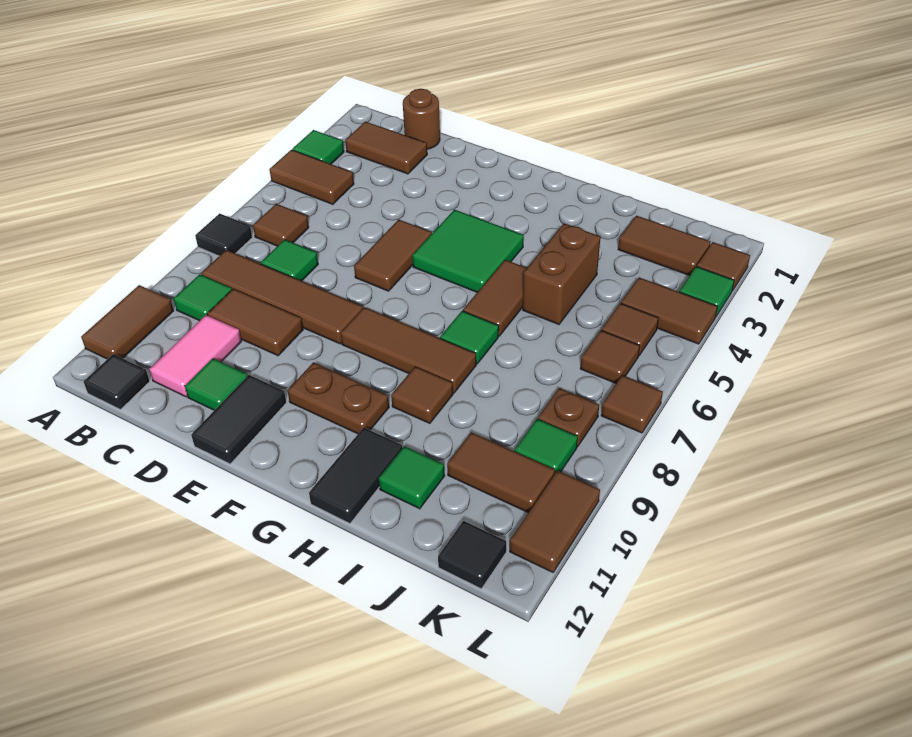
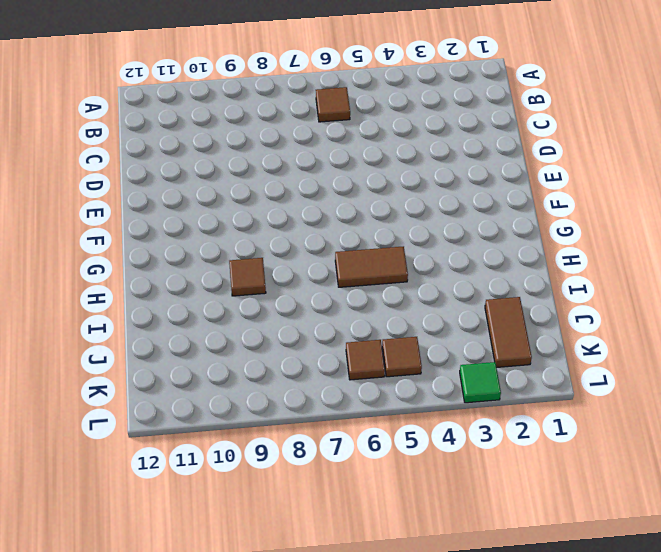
none -> green 1x1 tile [292,130,344,164]
none -> brown 1x2 tile [269,150,354,204]
none -> black 1x1 tile [195,213,252,256]
none -> brown 1x2 tile [81,285,174,359]

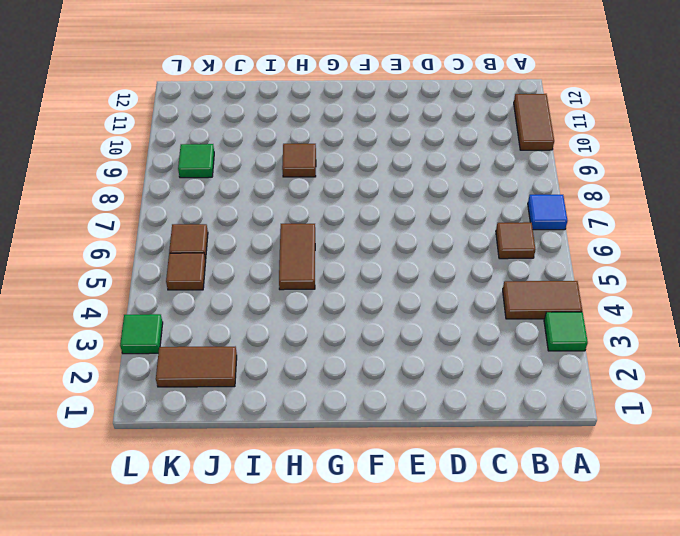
blue 1x1 tile [528,195,568,230] -> black 1x1 tile [195,213,252,256]
none -> brown 1x2 tile [345,122,427,174]
none -> brown 1x4 tile [201,250,363,344]
none -> green 1x1 tile [174,274,232,321]
none -> black 1x1 tile [84,354,150,410]

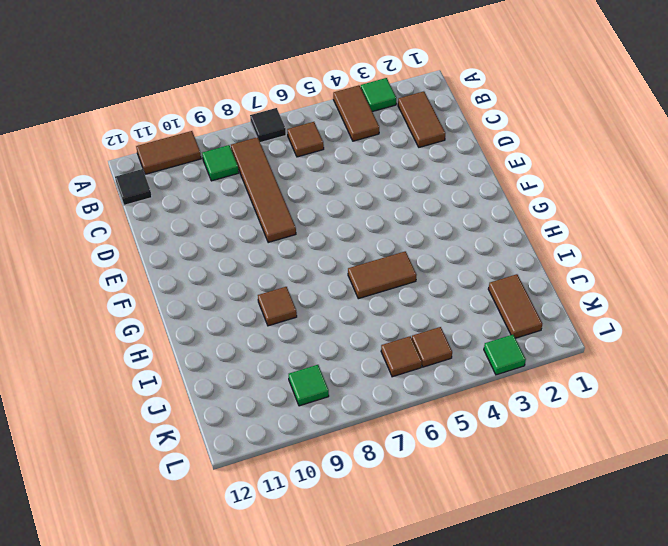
none -> brown 1x1 round brick [403,89,440,149]
none -> green 1x1 tile [261,239,318,281]
none -> brown 1x2 tile [208,289,303,356]
none -> pink 1x2 tile [149,315,242,397]

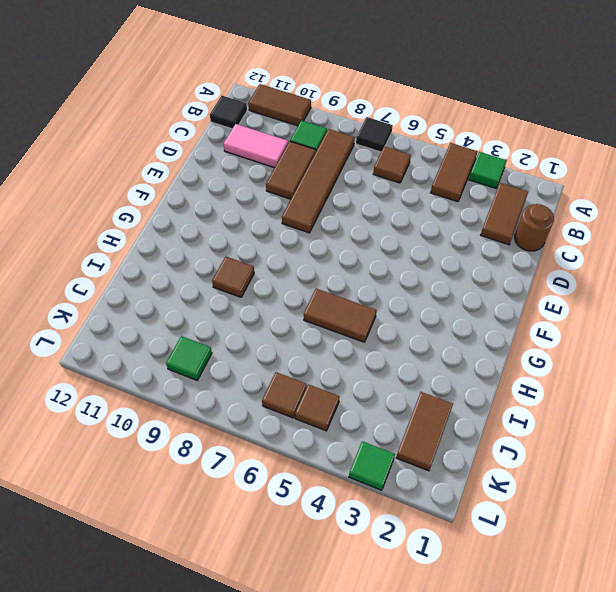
none -> green 1x1 tile [261,239,318,281]
none -> green 1x1 tile [185,358,247,410]
none -> brown 1x2 tile [354,219,432,291]
none -> black 1x2 tile [191,375,286,464]

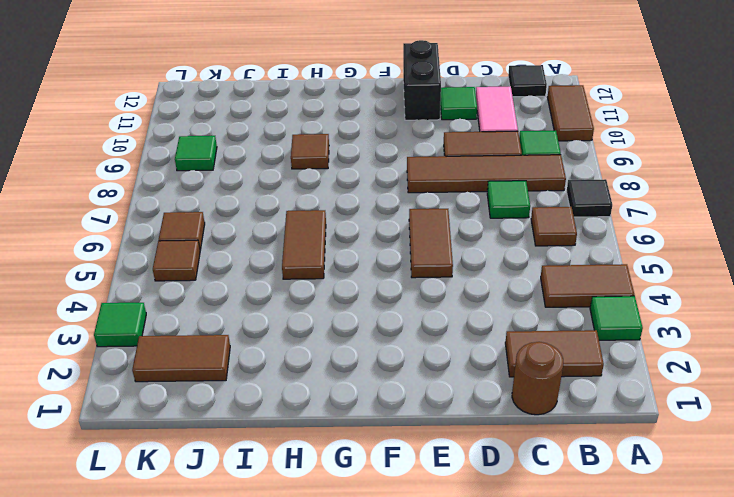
black 1x2 brick [403,40,441,120] -> black 1x2 tile [191,375,286,464]
none -> green 2x2 tile [412,210,524,292]
none -> brown 1x3 tile [341,307,476,393]
none -> brown 1x2 plate [288,362,389,434]
none -> green 1x1 tile [440,311,499,364]

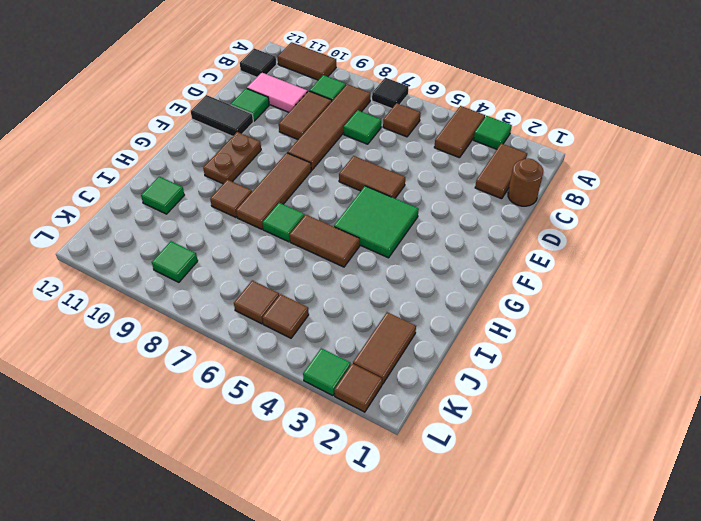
none -> black 1x2 tile [309,428,403,524]
none -> brown 1x2 brick [523,223,600,324]
none -> brown 1x2 tile [447,432,555,513]
none -> brown 1x2 tile [621,277,717,344]

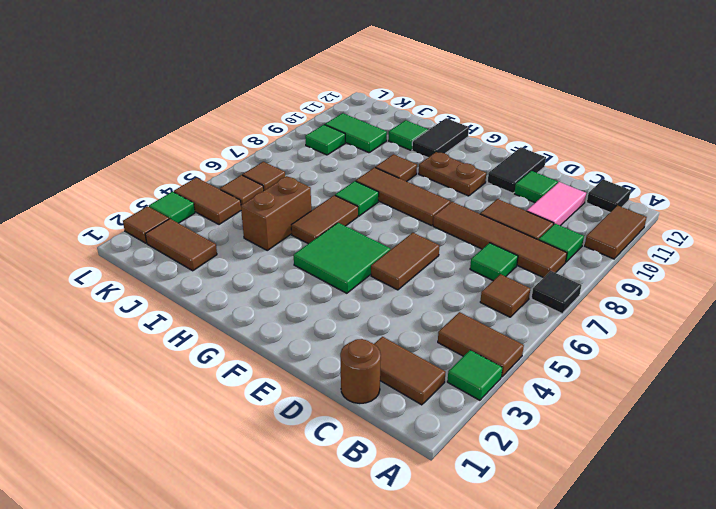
green 1x2 tile [325,113,387,153] -> brown 1x2 tile [447,432,555,513]
none -> brown 1x1 plate [538,388,599,447]
none -> black 1x1 tile [438,521,506,589]
none -> brown 1x1 tile [601,375,663,433]
none -> brown 1x2 tile [510,471,600,572]

